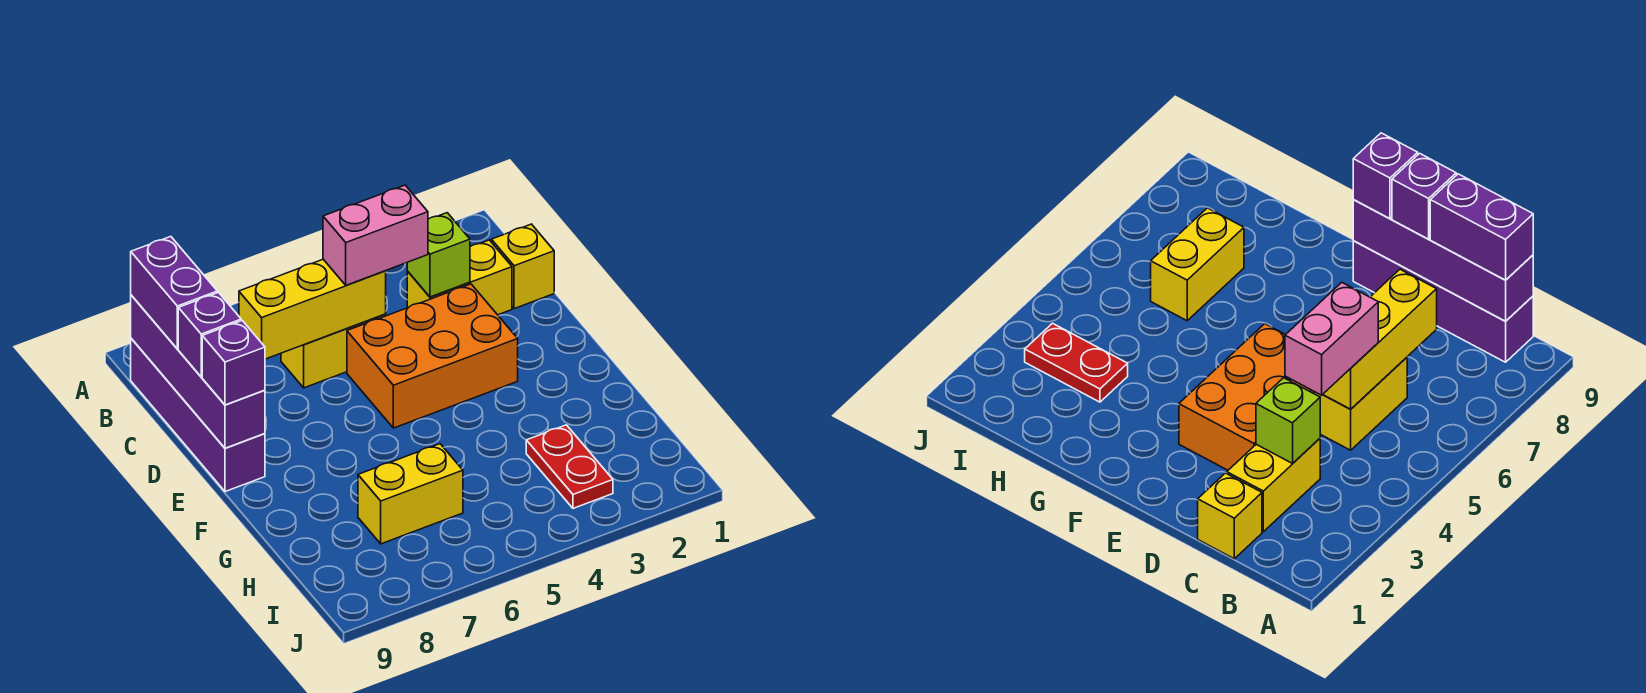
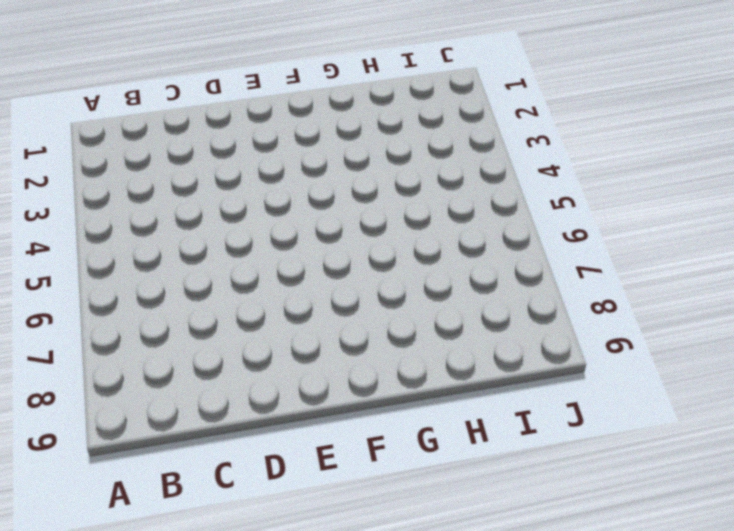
none -> purple 1x4 brick [130,339,265,492]
none -> yellow 1x1 brick [491,224,554,309]
none -> yellow 1x2 brick [407,240,512,315]

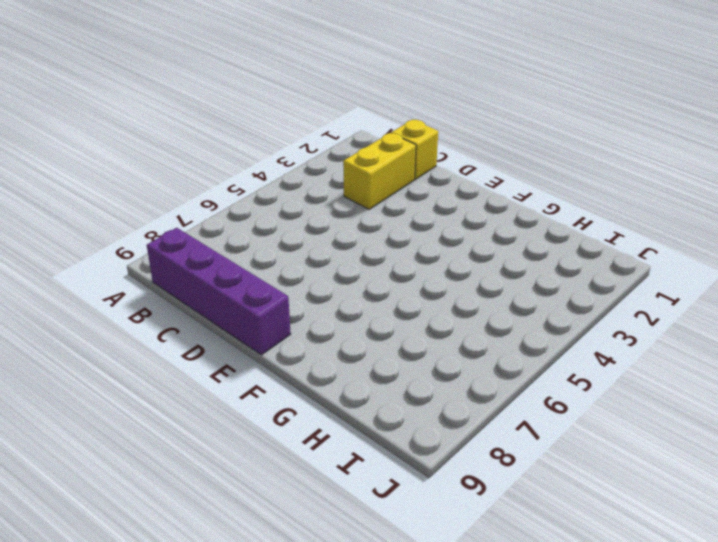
none -> yellow 1x2 brick [281,314,386,388]
none -> orange 2x3 brick [347,284,518,428]
none -> red 1x2 plate [526,425,613,508]

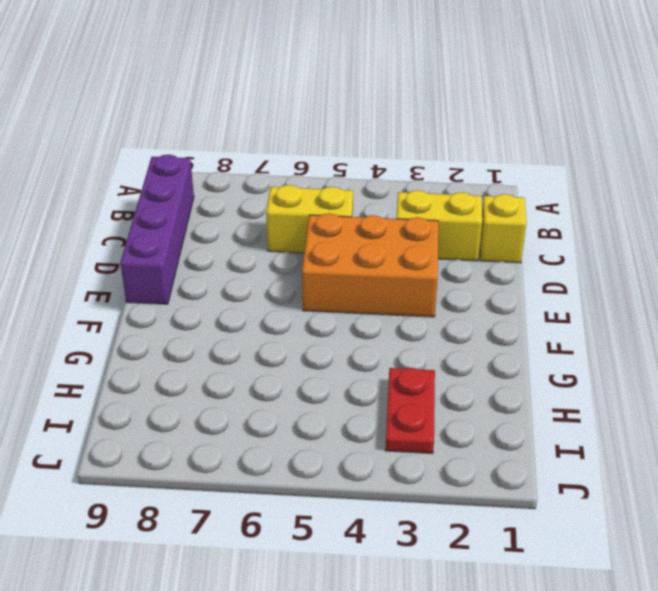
none -> yellow 1x2 brick [358,444,463,544]
none -> purple 1x4 brick [131,295,265,448]
none -> lime 1x1 brick [407,213,470,297]

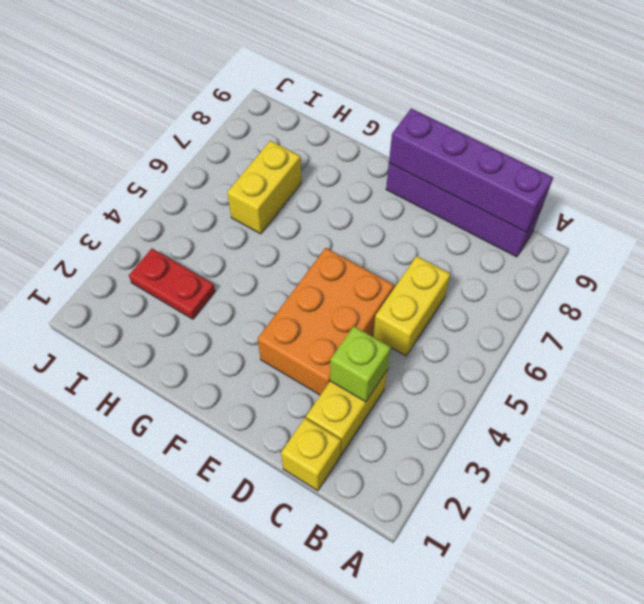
none -> yellow 1x3 brick [239,259,386,359]
none -> purple 1x2 brick [131,237,217,349]
none -> pink 1x2 brick [323,185,428,285]

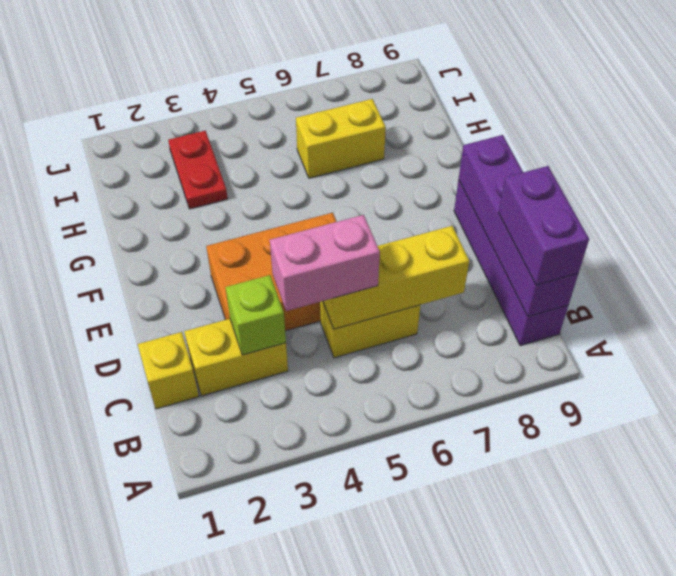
none -> purple 1x1 brick [178,293,241,377]
none -> purple 1x1 brick [202,321,265,405]

